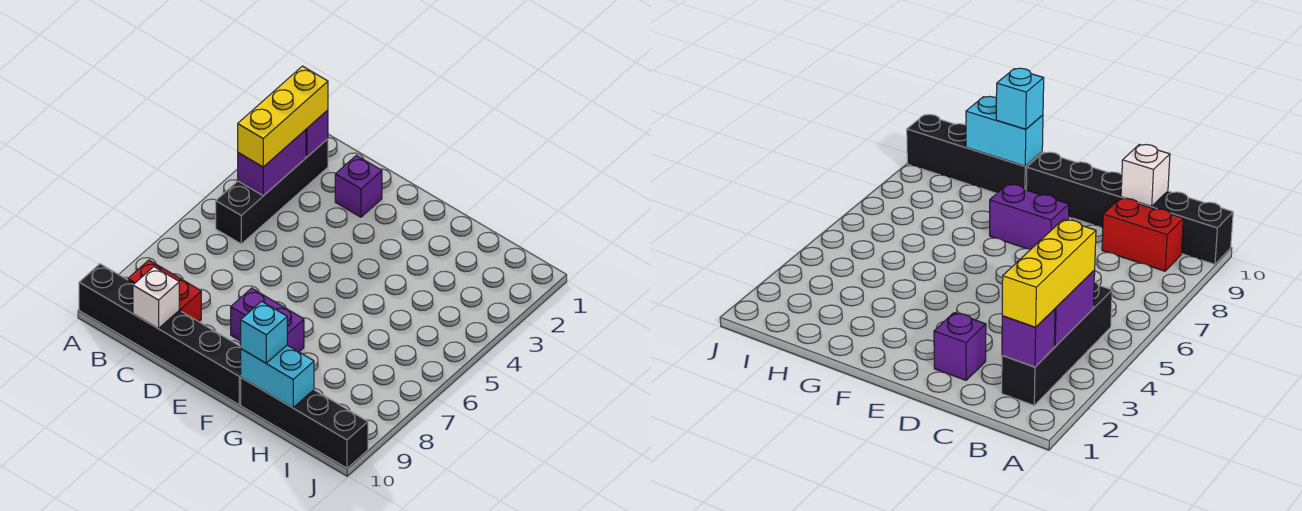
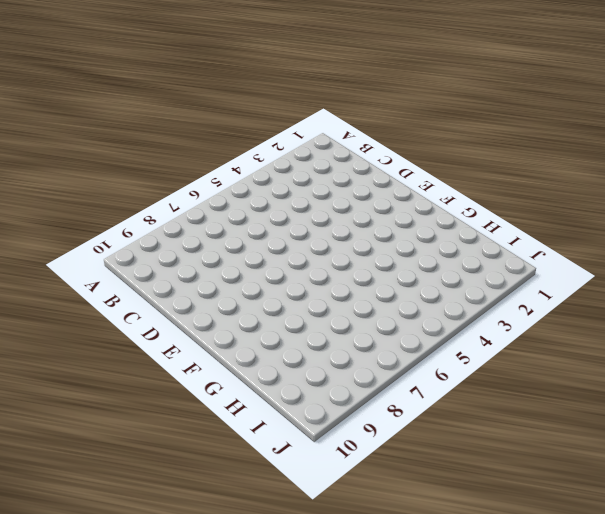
none -> black 1x6 brick [79,264,241,405]
none -> black 1x4 brick [216,139,328,244]
none -> red 1x2 brick [128,260,201,322]

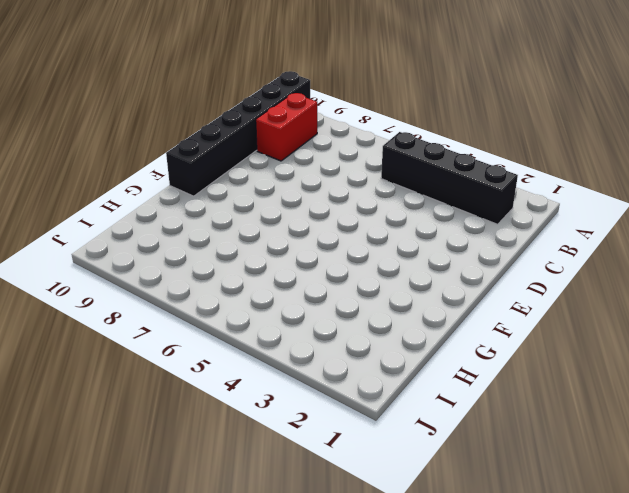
none -> purple 1x1 brick [335,155,382,217]
none -> purple 1x2 brick [231,288,304,352]
none -> black 1x4 brick [241,378,368,468]

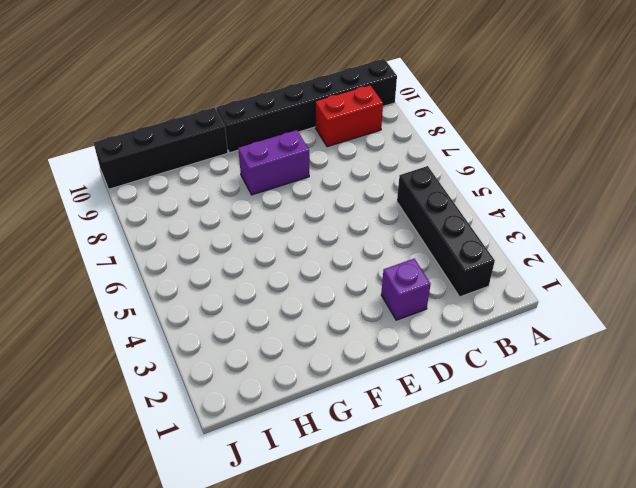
none -> purple 1x1 brick [306,110,328,157]
none -> purple 1x2 brick [238,130,306,196]
none -> white 1x1 brick [133,267,179,328]

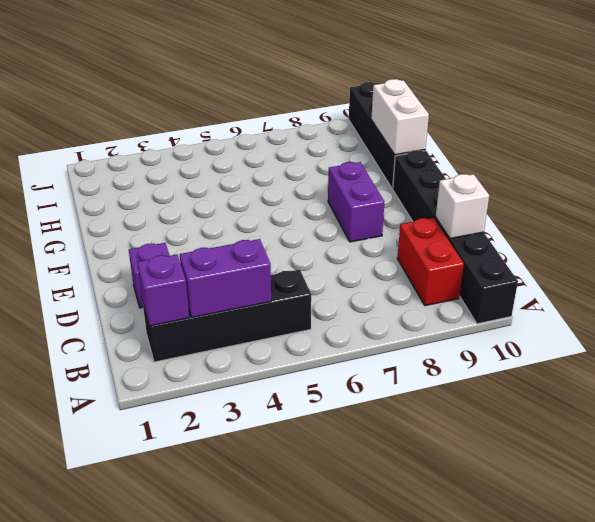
white 1x2 brick [371,79,429,155] -> cyan 1x2 brick [241,345,314,408]
none -> yellow 1x3 brick [238,66,328,167]
none -> cyan 1x1 brick [241,301,287,363]

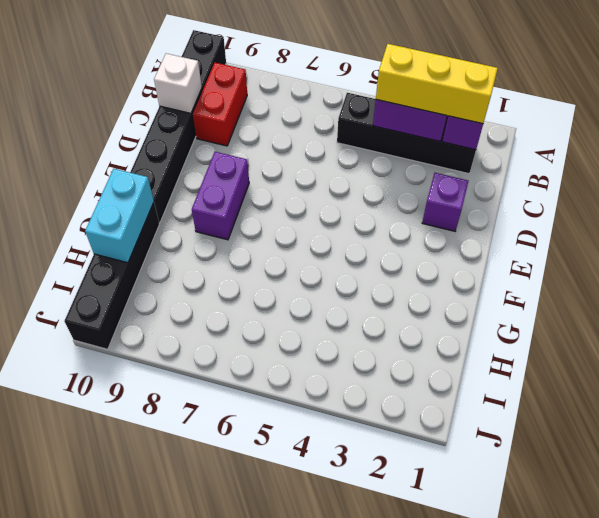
none -> cyan 1x1 brick [241,301,287,363]

